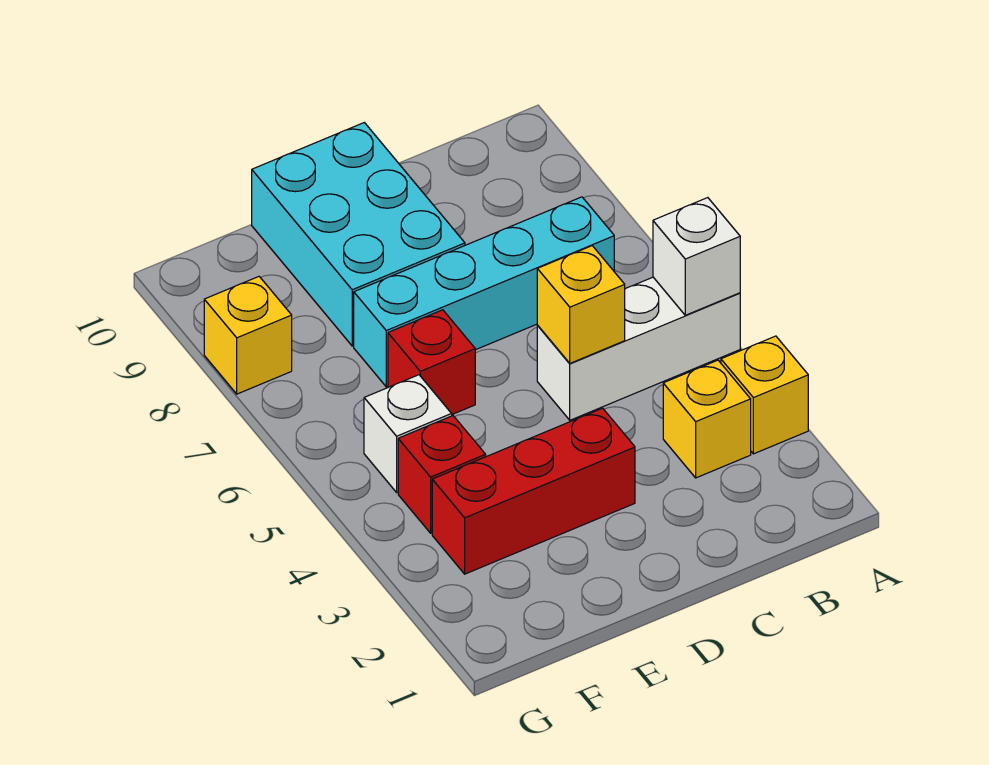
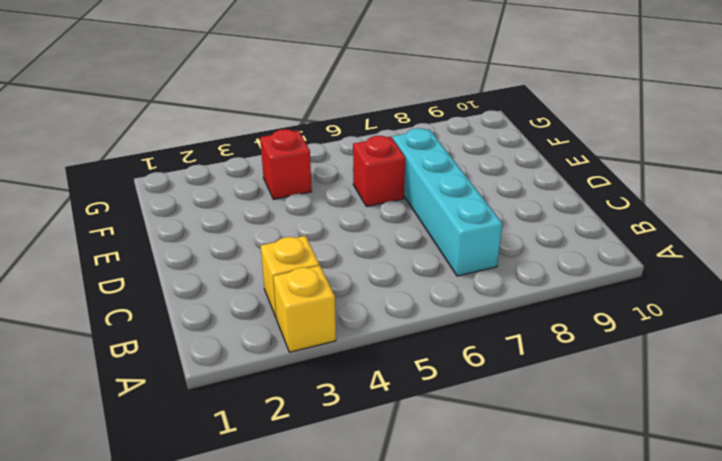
none -> white 1x3 brick [537,277,740,420]
none -> red 1x3 brick [432,408,635,574]
none -> cyan 2x3 brick [252,123,465,346]

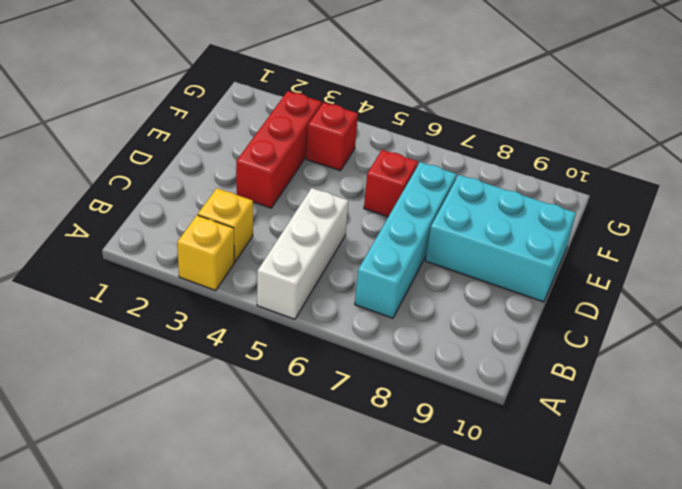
none -> white 1x1 brick [364,375,452,492]
none -> yellow 1x1 brick [204,277,292,394]
none -> white 1x1 brick [653,198,740,315]

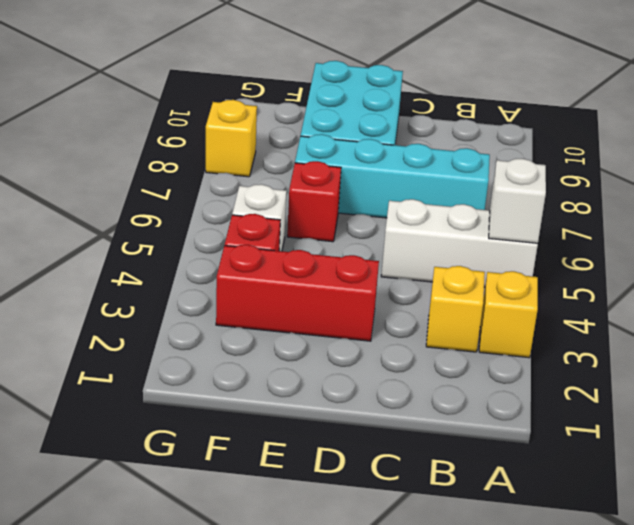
none -> yellow 1x1 brick [537,246,625,363]

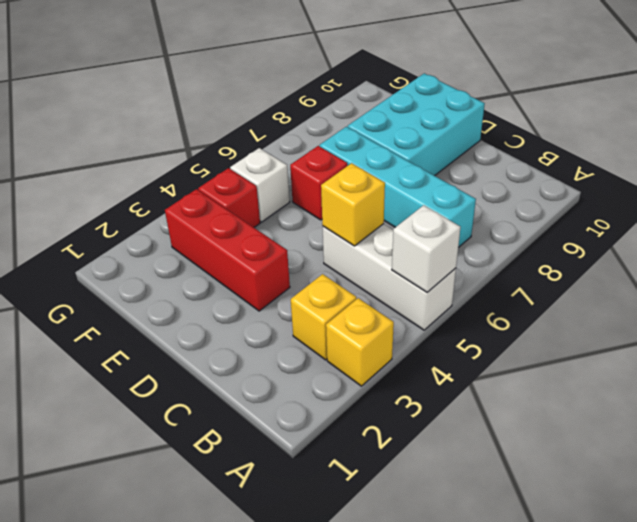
none -> yellow 1x1 brick [204,277,292,394]

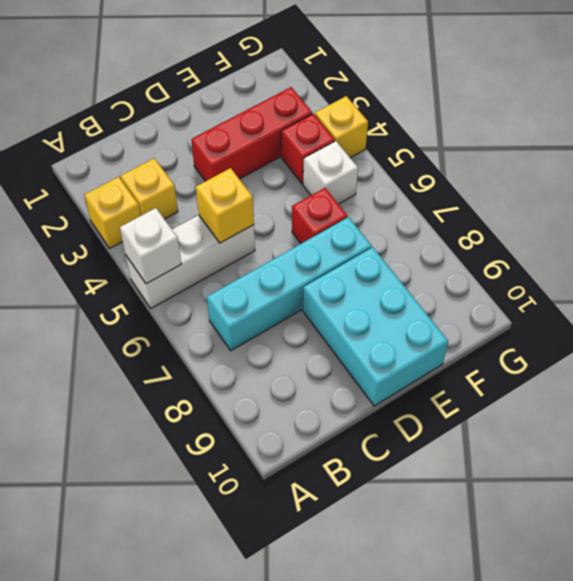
yellow 1x1 brick [315,96,368,158] -> yellow 1x1 brick moved to [204,277,292,394]

